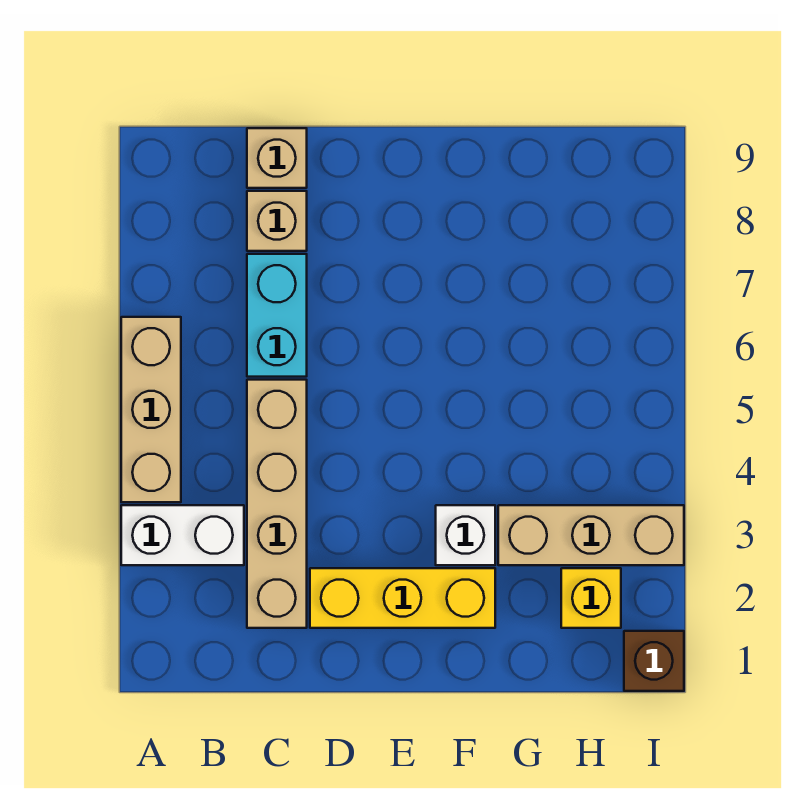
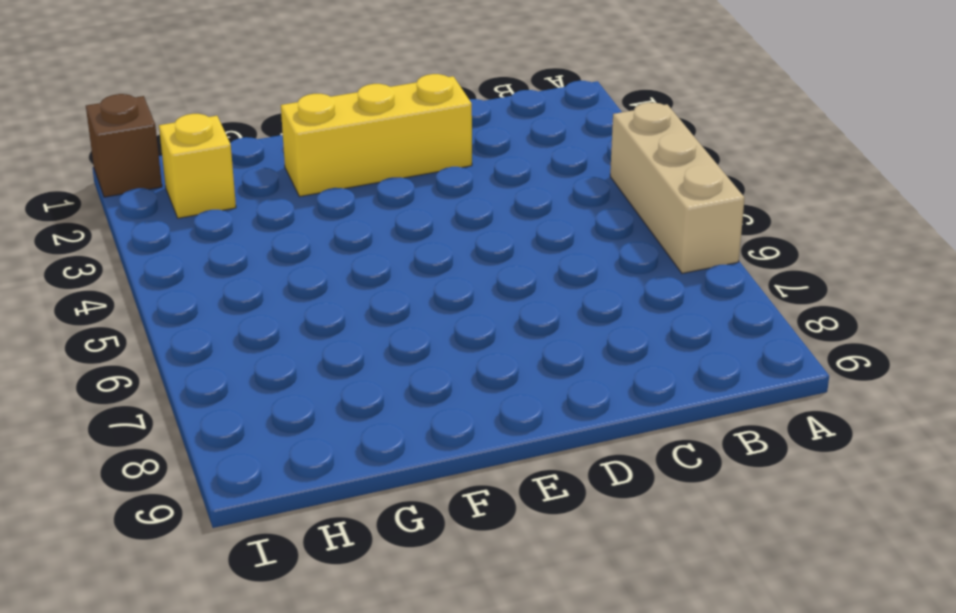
none -> white 1x2 brick [121,505,244,565]
none -> tan 1x4 brick [247,380,307,628]

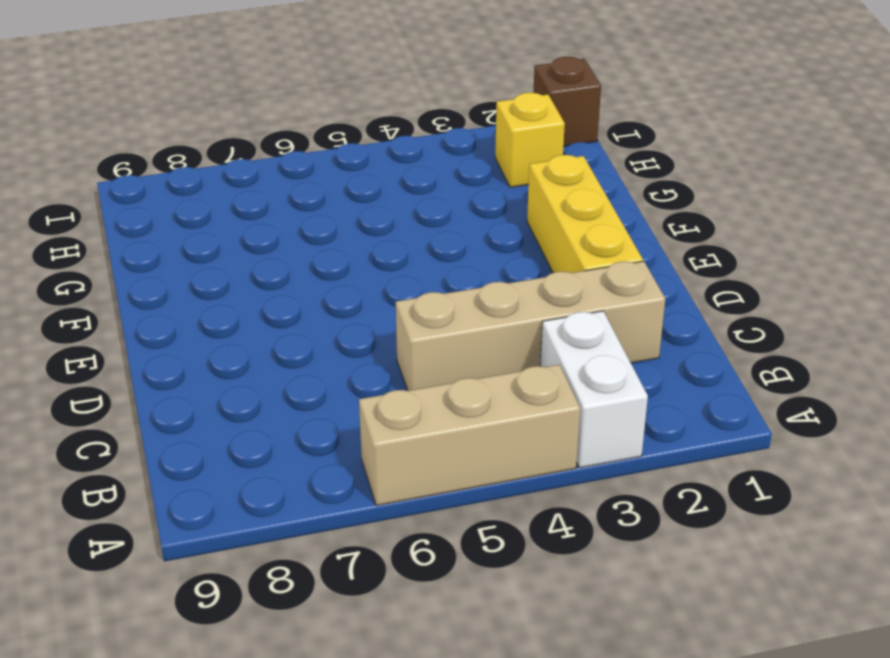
none -> cyan 1x2 brick [247,254,307,377]
none -> tan 1x1 brick [247,191,307,251]

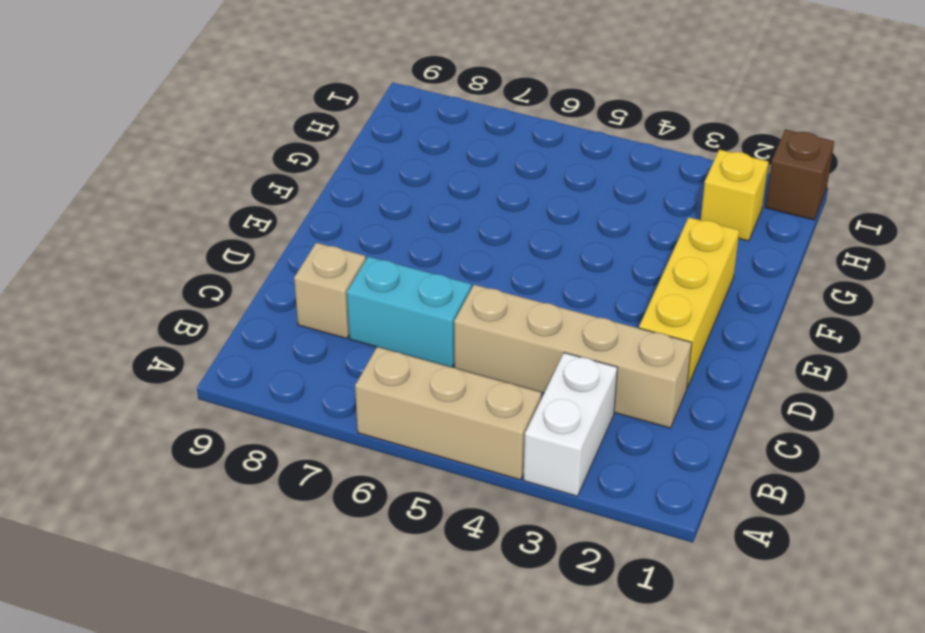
none -> tan 1x1 brick [247,128,307,188]
none -> white 1x1 brick [436,505,495,565]

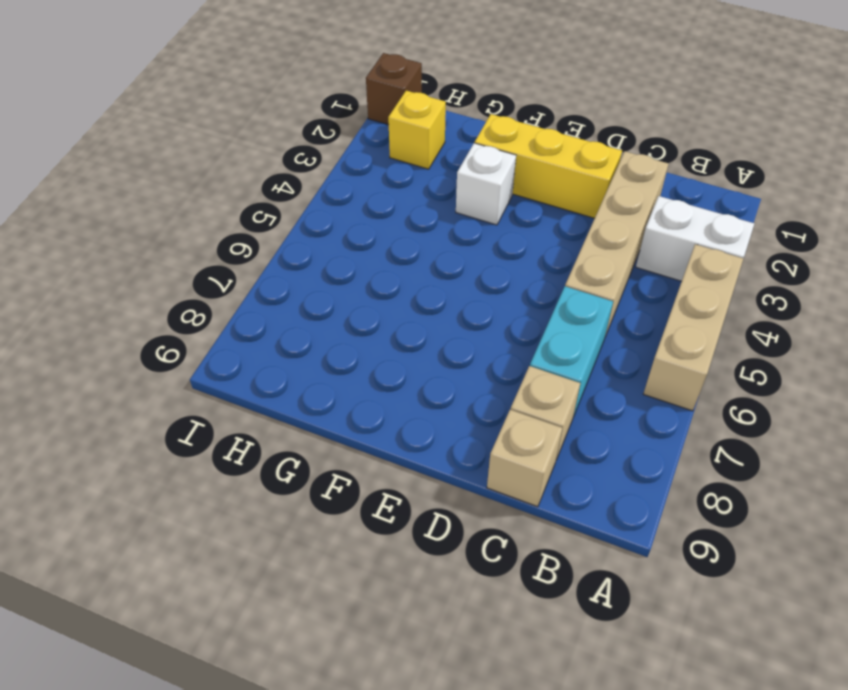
none -> tan 1x3 brick [498,505,684,565]

